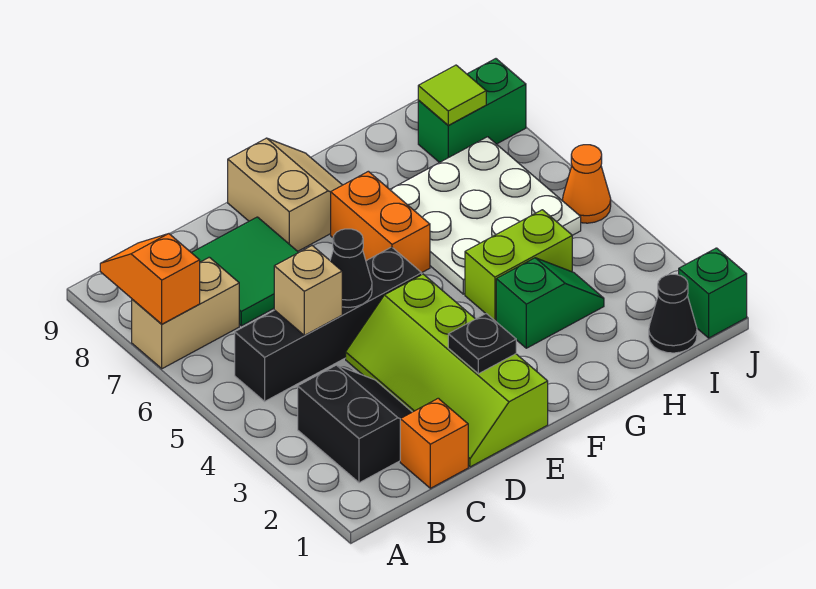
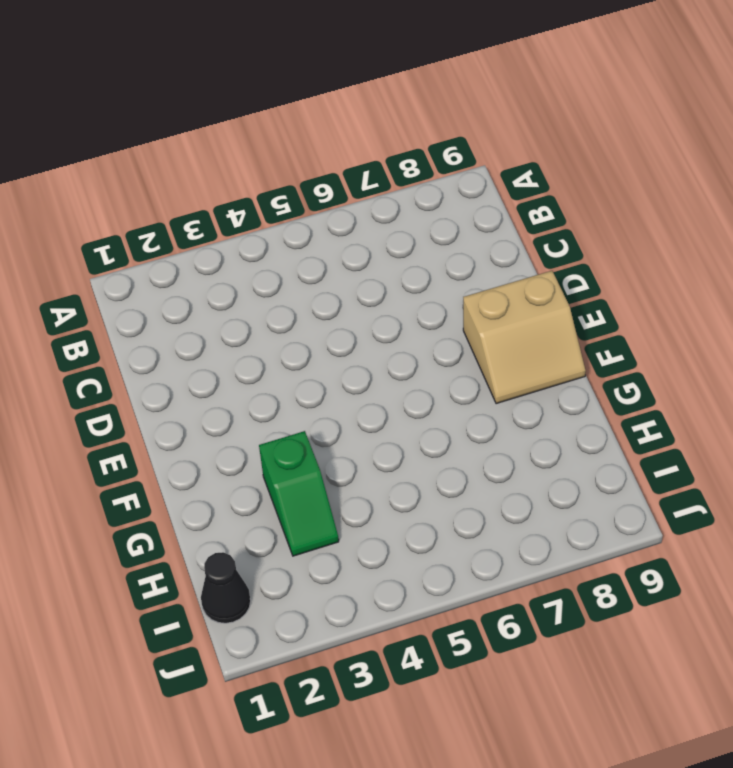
none -> tan 1x2 brick [132,257,239,369]
none -> black 2x2 slope [298,365,412,483]
none -> black 1x4 brick [235,247,422,401]

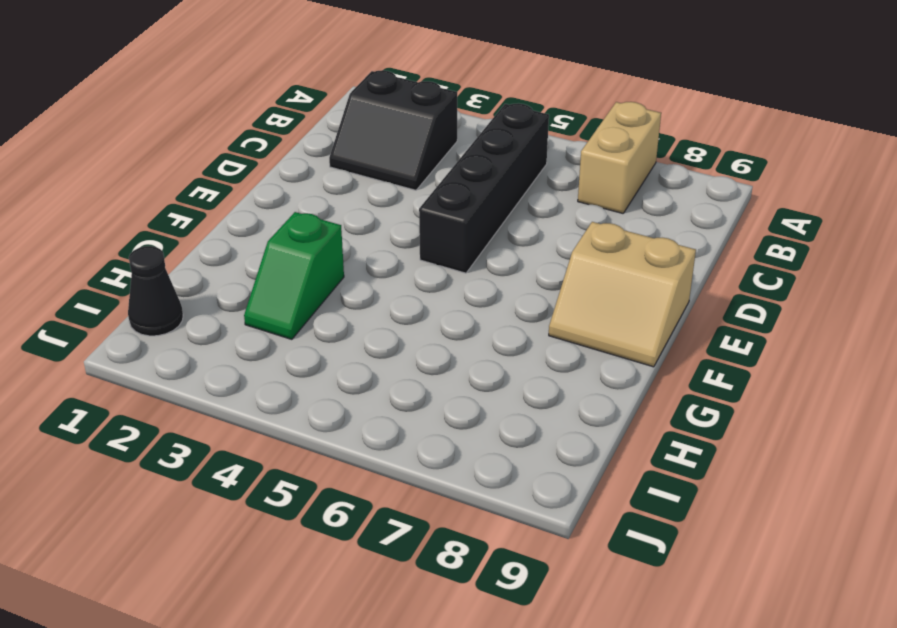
none -> orange 1x1 brick [400,398,468,488]
none -> green 2x2 tile [191,217,299,326]
none -> lime 2x4 slope [346,274,548,467]

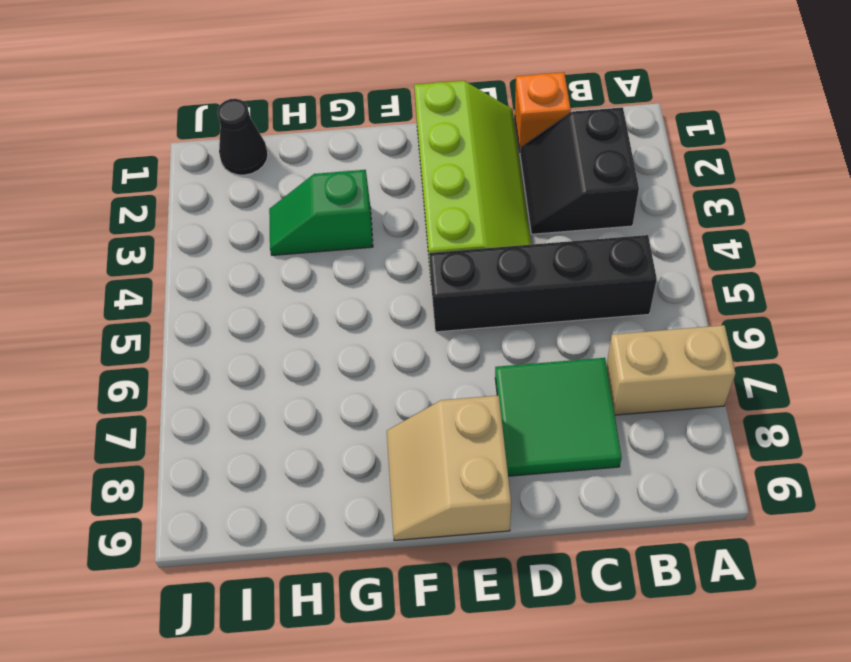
none -> orange 1x2 brick [331,171,430,273]
none -> lime 1x2 brick [465,210,572,321]
none -> white 3x3 plate [390,137,581,294]

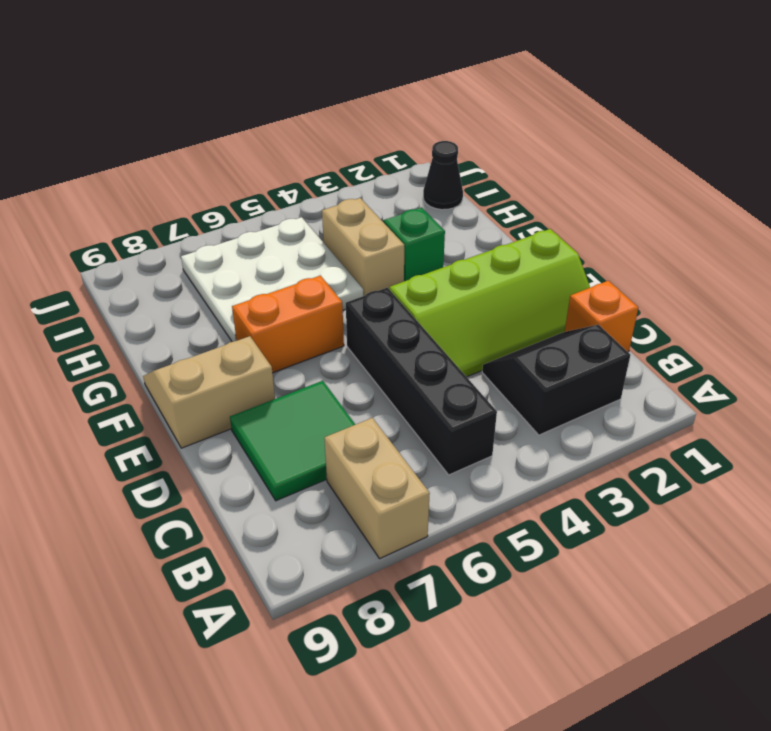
tan 1x2 brick [322,198,404,296] -> lime 1x2 brick [465,210,572,321]
none -> green 1x2 brick [418,59,526,163]
none -> green 1x1 brick [679,248,747,338]
none -> orange 1x1 cone [562,145,611,223]

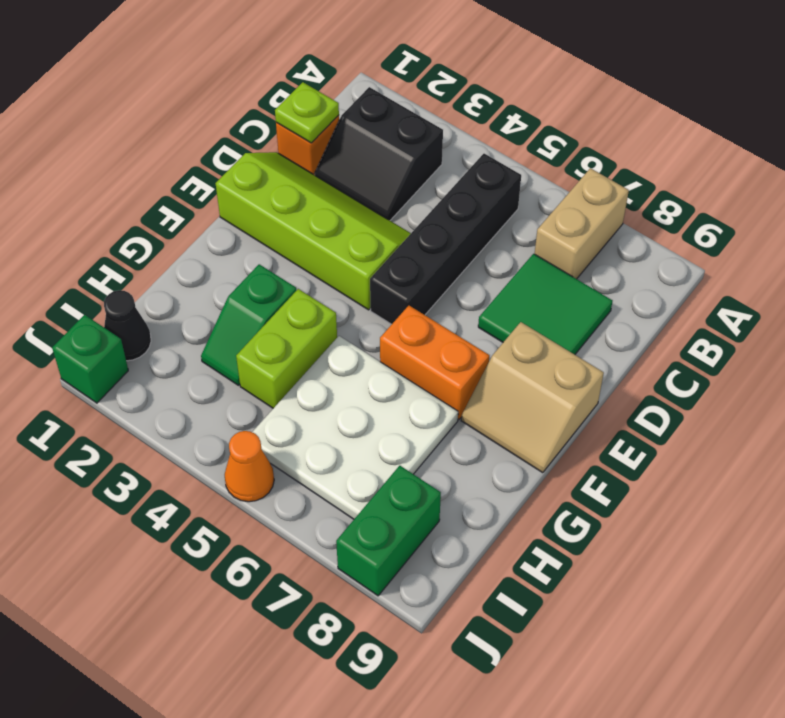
lime 1x1 plate [275,82,339,143] -> none
none -> orange 1x2 slope [100,234,200,324]
none -> tan 1x1 brick [274,246,342,335]
none -> black 1x1 cone [330,229,372,307]

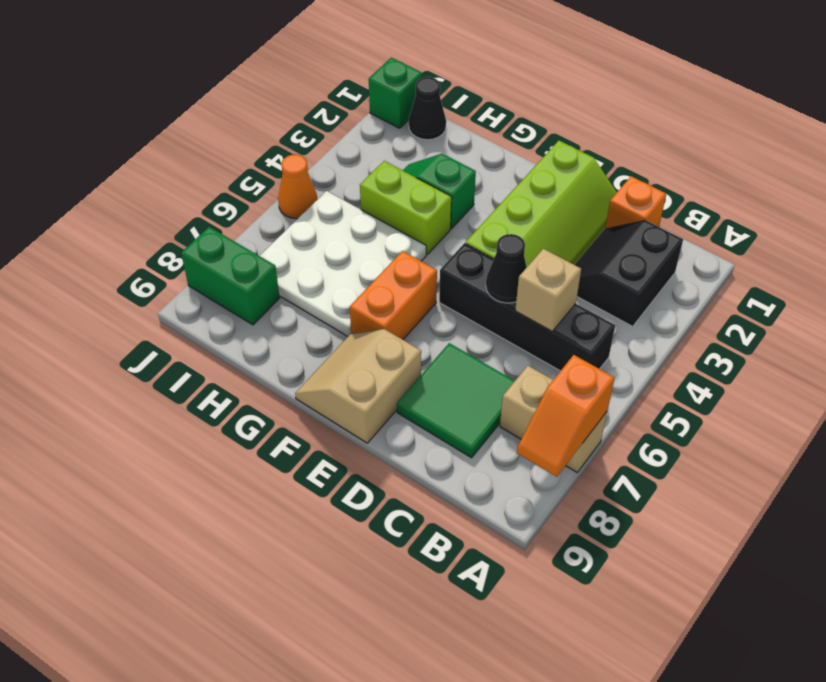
none -> black 1x1 plate [448,314,516,374]
none -> lime 1x1 tile [418,65,486,125]

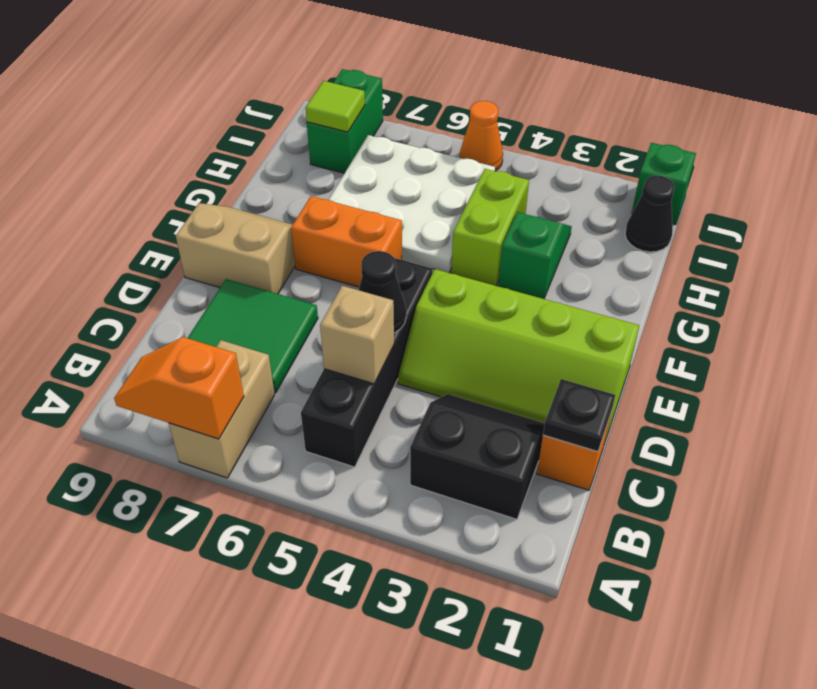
black 1x1 plate [543,379,615,452] -> black 1x1 plate moved to [448,314,516,374]

